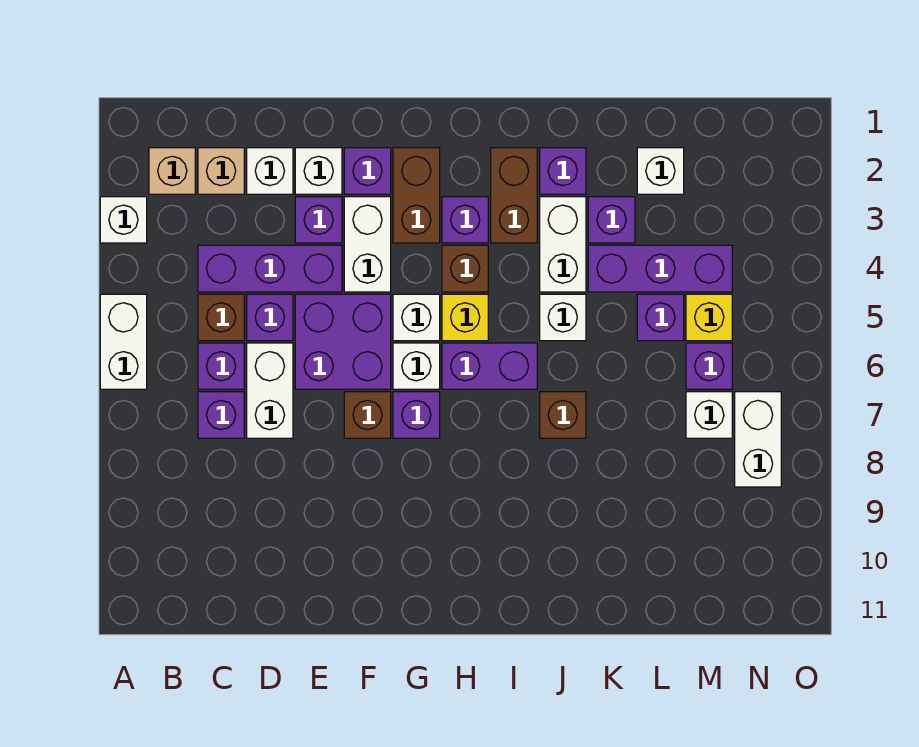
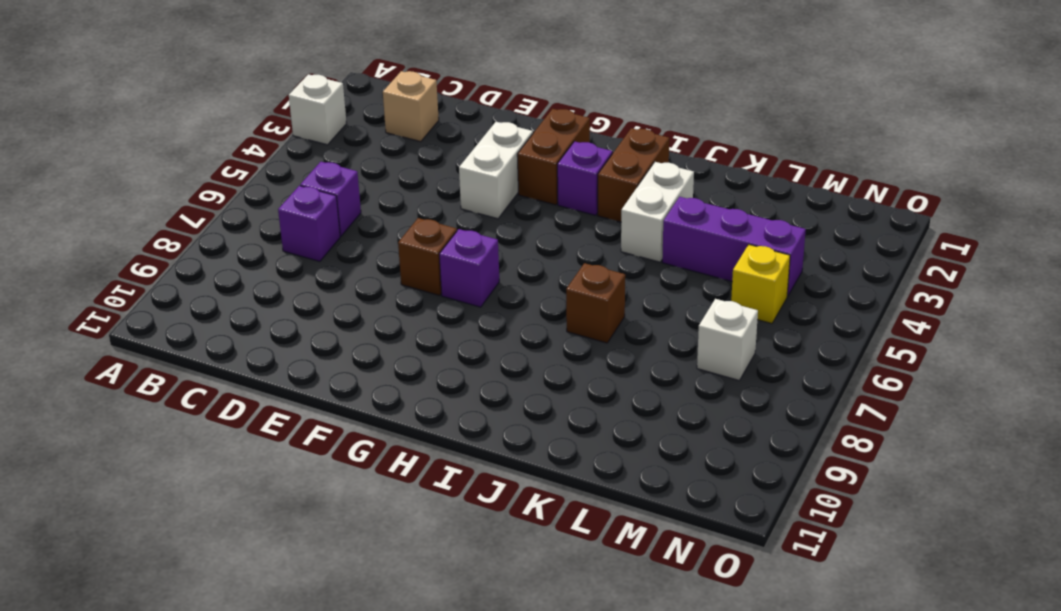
none -> white 1x2 brick [100,294,147,389]
none -> tan 1x1 brick [149,148,195,194]
none -> purple 1x3 brick [198,245,342,292]
none -> brown 1x1 brick [198,294,244,341]

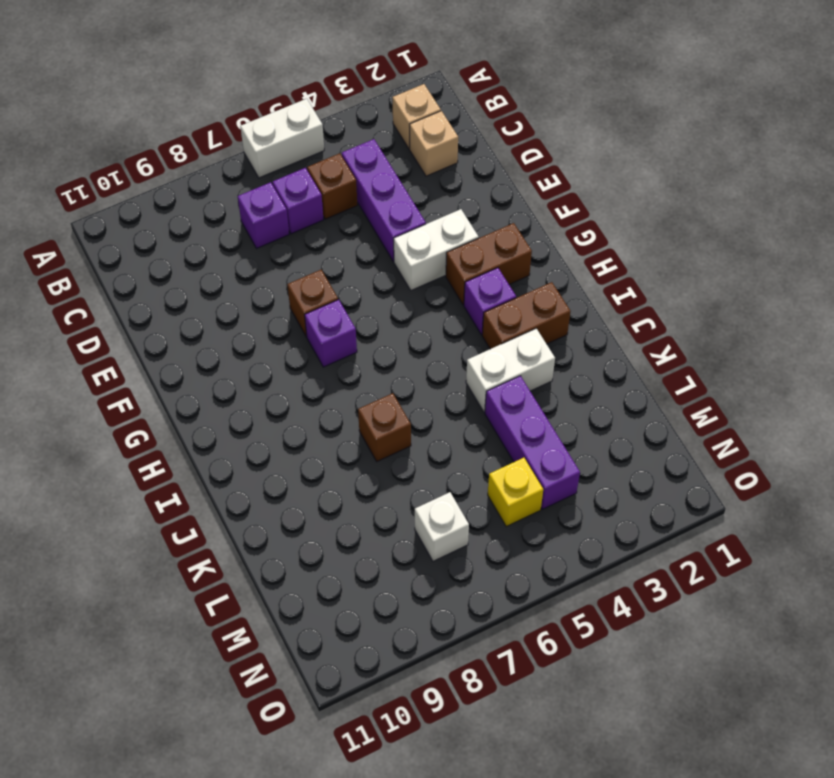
none -> white 1x1 brick [100,197,147,243]
none -> white 1x1 brick [247,148,293,194]
none -> purple 1x1 brick [247,294,293,341]
none -> white 1x2 brick [247,343,293,438]

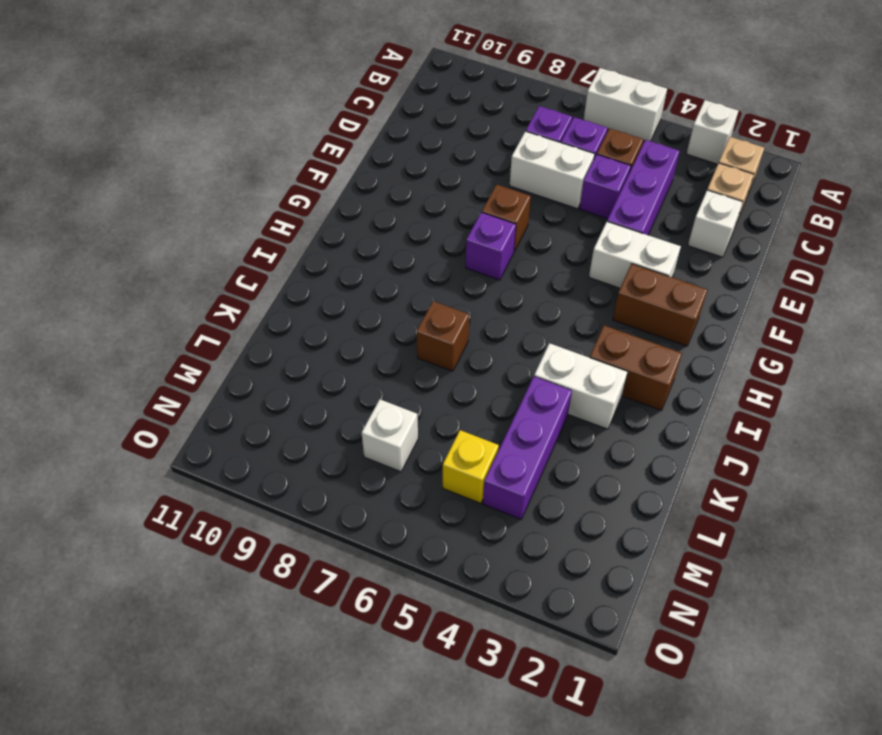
none -> white 1x1 brick [295,148,342,194]
none -> purple 1x1 brick [295,197,342,243]
none -> purple 2x2 brick [295,294,391,389]
none -> purple 1x1 brick [344,148,391,194]

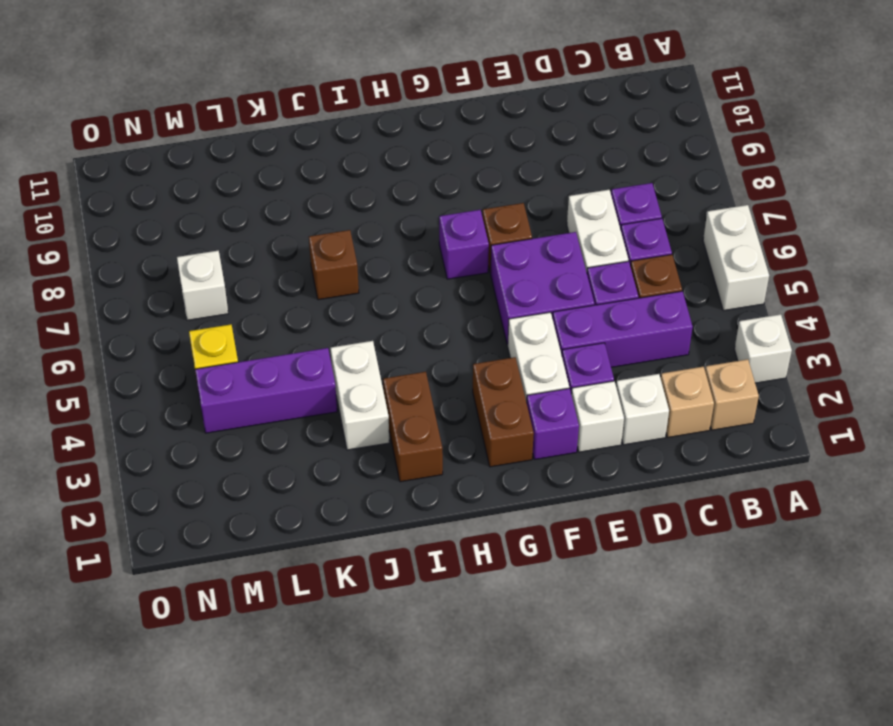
none -> white 1x1 brick [393,294,440,341]
none -> white 1x1 brick [393,343,440,389]
none -> purple 1x1 brick [442,197,488,243]
none -> brown 1x1 brick [442,245,488,292]

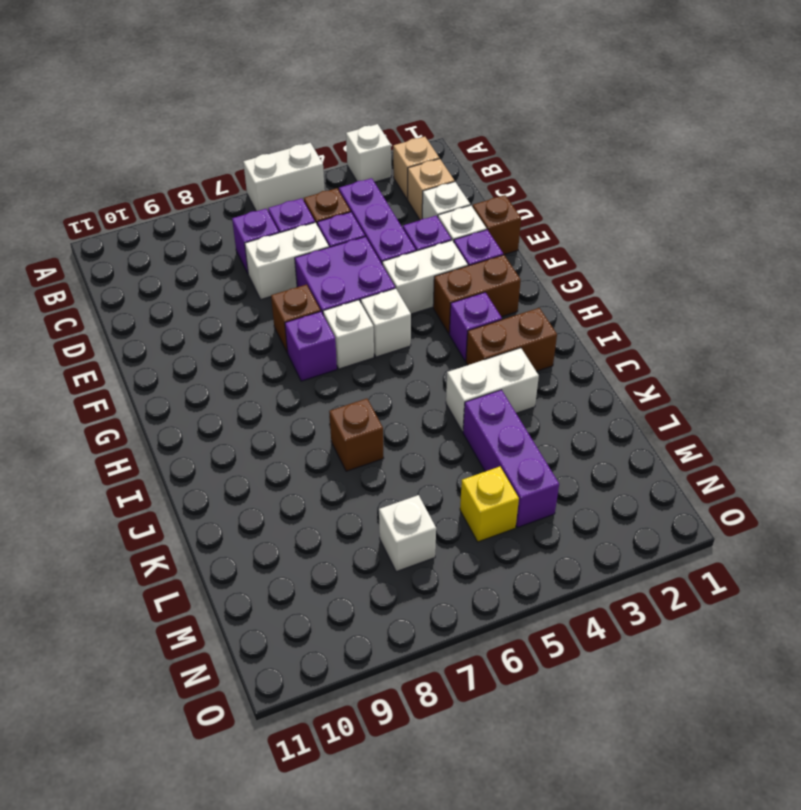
brown 1x1 brick [473,195,521,255] -> brown 1x1 brick moved to [442,245,488,292]
none -> yellow 1x1 brick [442,294,488,341]
none -> purple 1x2 brick [442,343,537,389]
none -> purple 1x1 brick [540,148,586,194]
none -> white 1x1 brick [540,294,586,341]

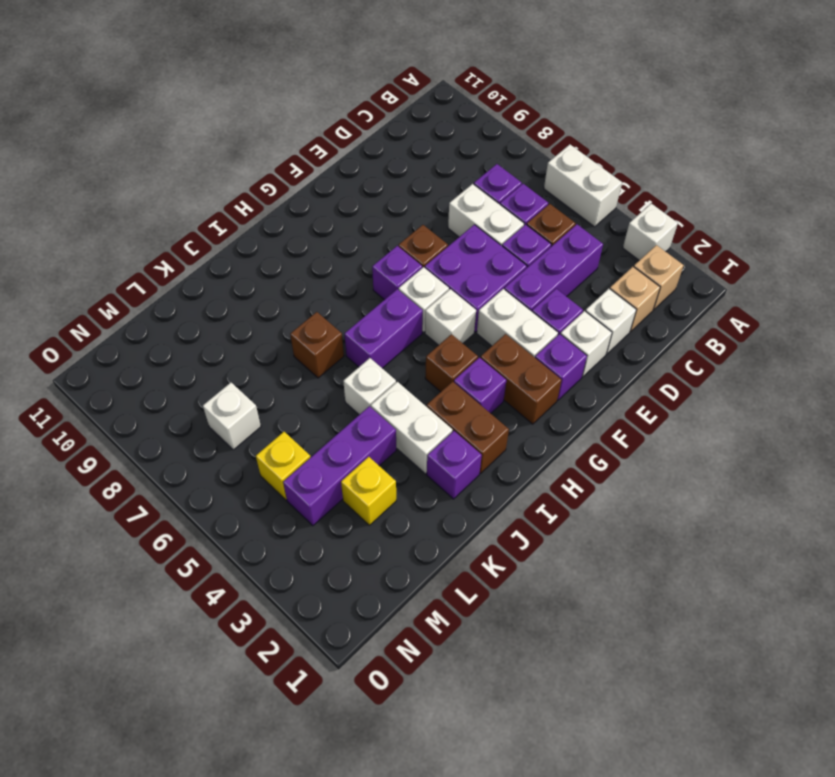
yellow 1x1 brick [341,457,396,525] -> yellow 1x1 brick moved to [442,294,488,341]
none -> purple 1x1 brick [588,197,635,243]
none -> white 1x1 brick [637,148,684,194]
none -> purple 1x1 brick [637,294,684,341]
none -> purple 1x1 brick [686,343,732,389]

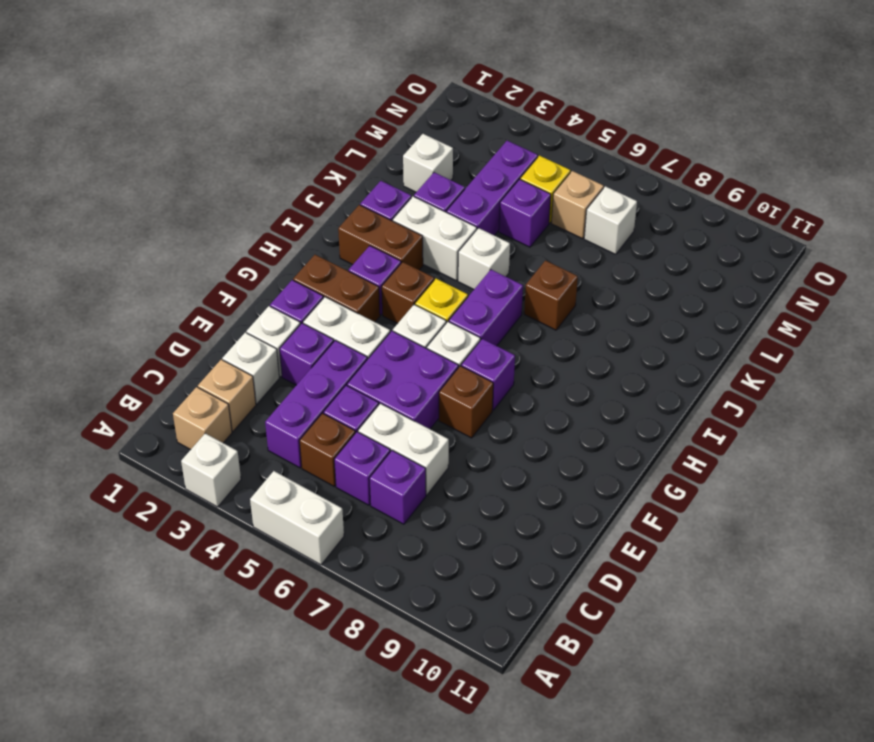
tan 1x1 brick [551,171,604,239] -> purple 1x1 brick [686,343,732,389]
none -> white 1x2 brick [735,392,781,487]

